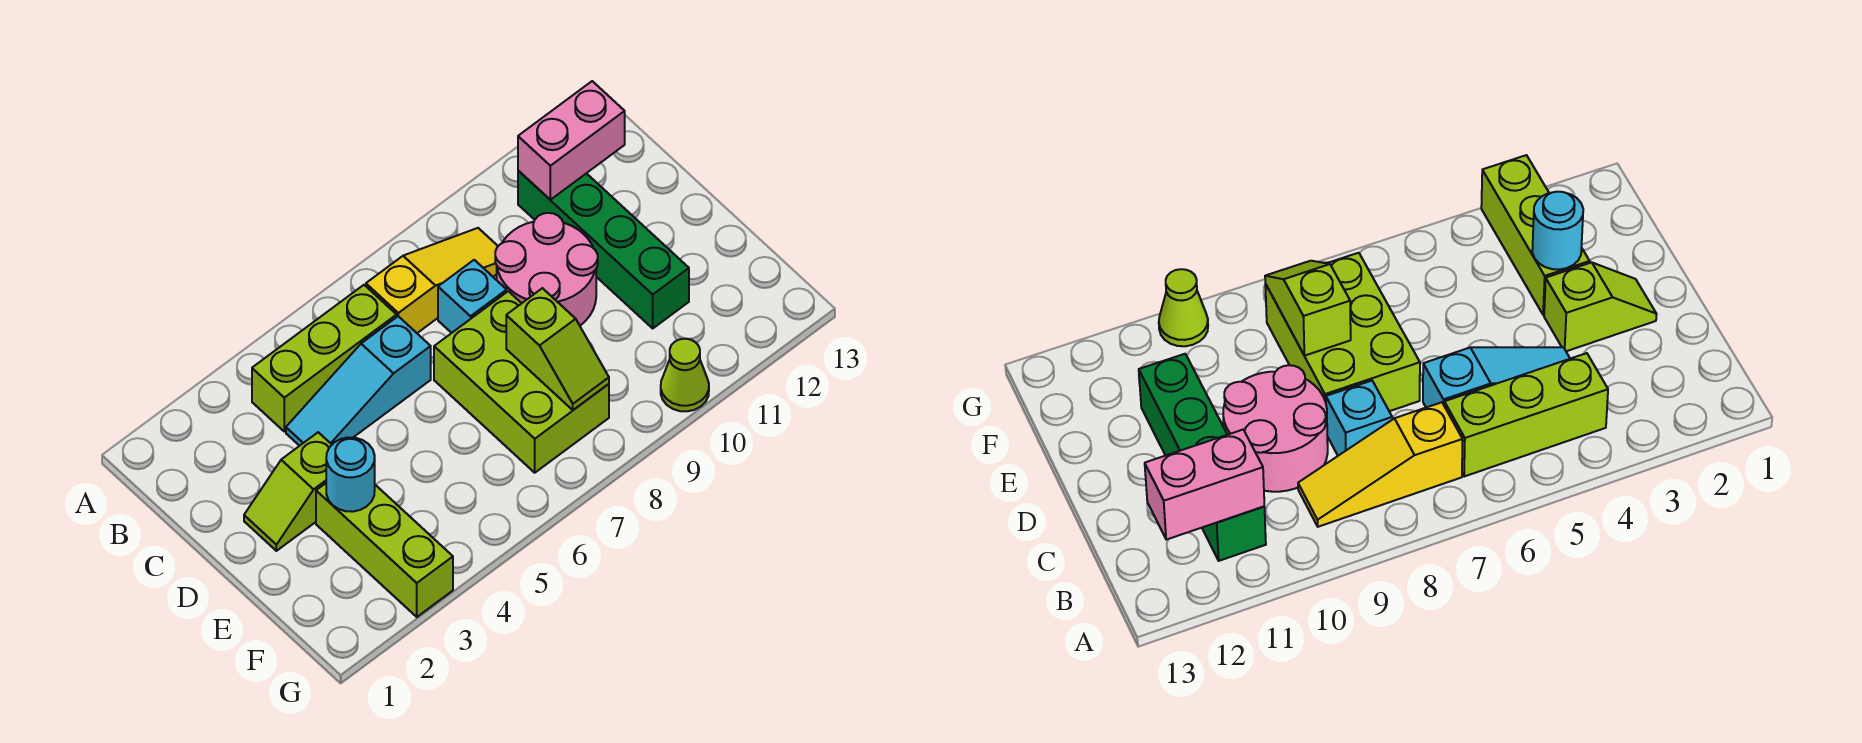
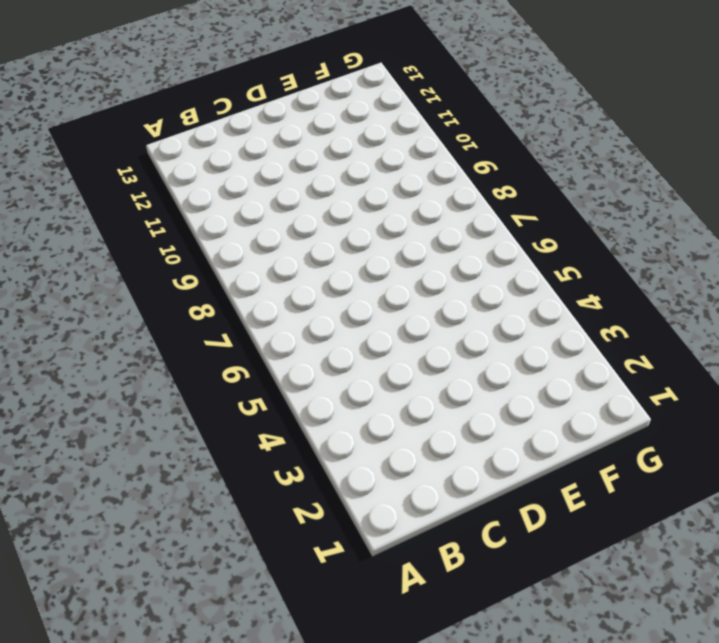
none -> lime 1x3 brick [252,285,397,431]
none -> yellow 1x3 slope [366,228,498,333]
none -> green 1x4 brick [518,171,689,328]

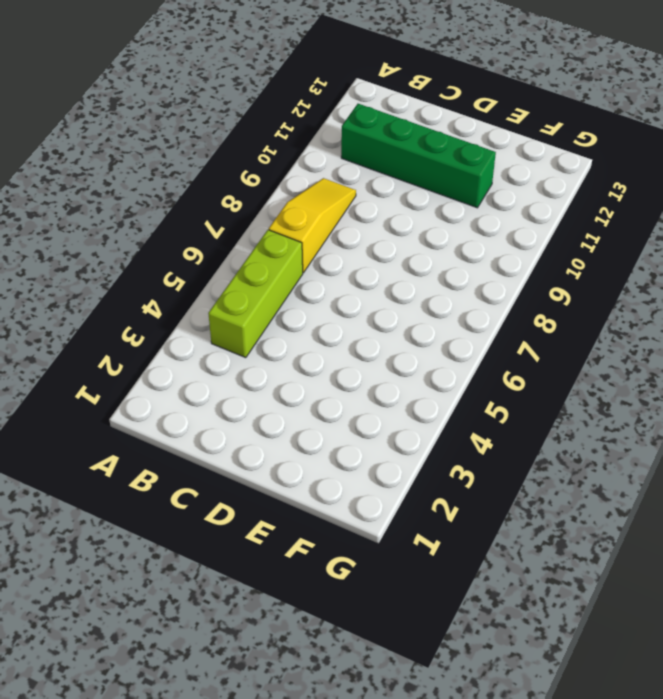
none -> cyan 1x3 slope [286,316,431,446]
none -> cyan 1x1 brick [438,260,507,333]
none -> pink 2x2 round brick [495,213,598,326]

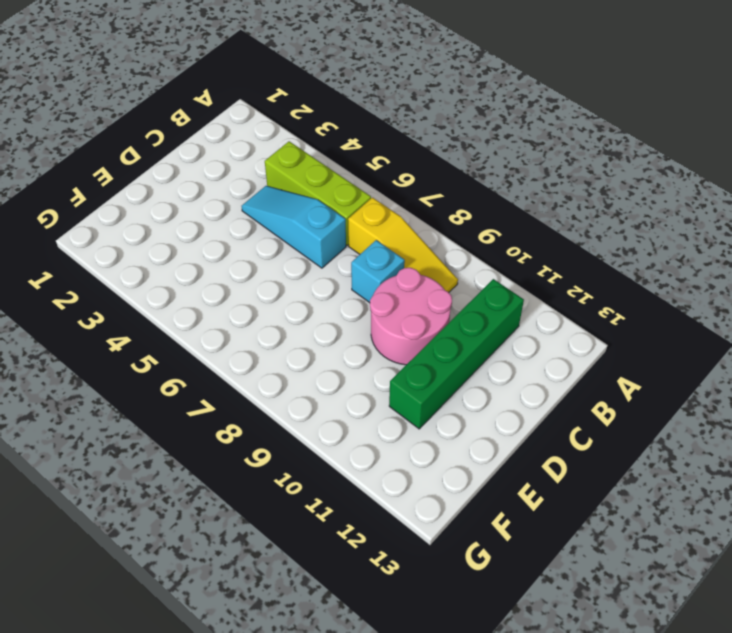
none -> lime 1x2 slope [244,432,332,551]
none -> lime 2x3 brick [434,291,609,473]
none -> lime 1x3 brick [316,483,453,617]

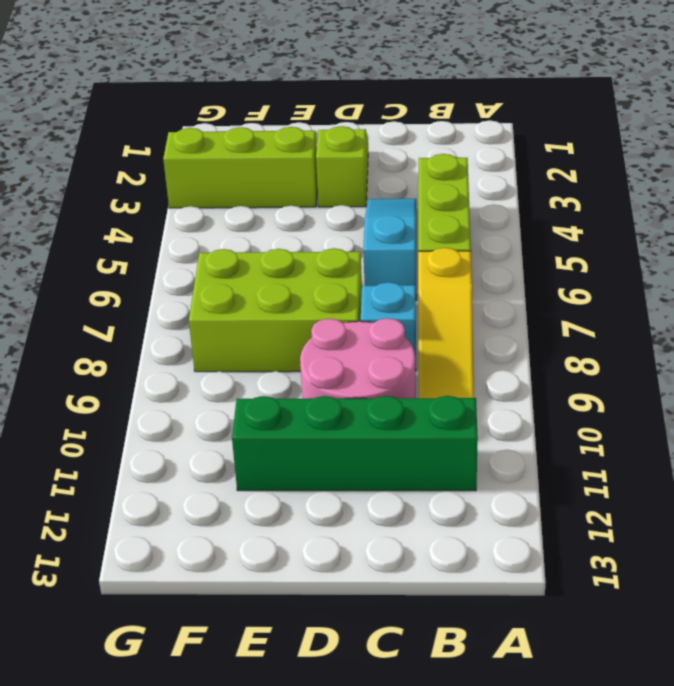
none -> lime 1x1 cone [661,339,709,411]
none -> pink 1x2 brick [518,81,625,200]
none -> cyan 1x1 round brick [326,438,375,512]

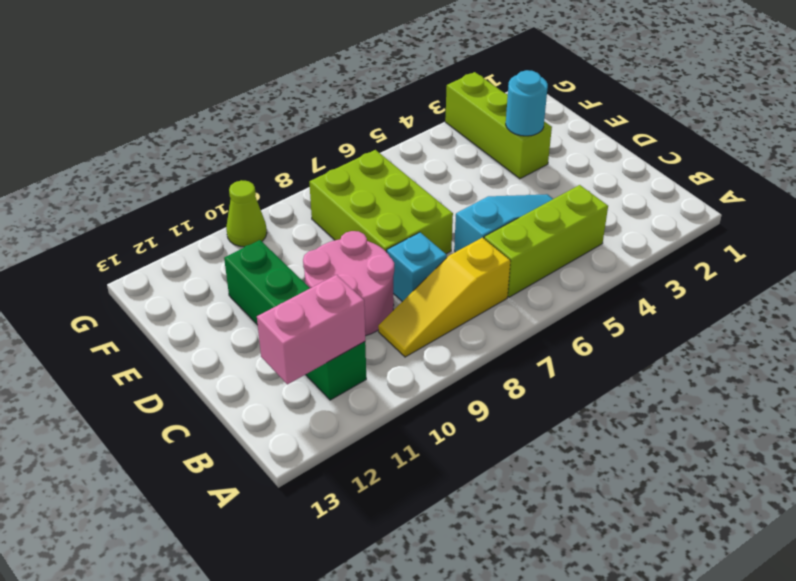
none -> lime 1x2 slope [244,432,332,551]
none -> lime 1x2 slope [506,288,609,410]

